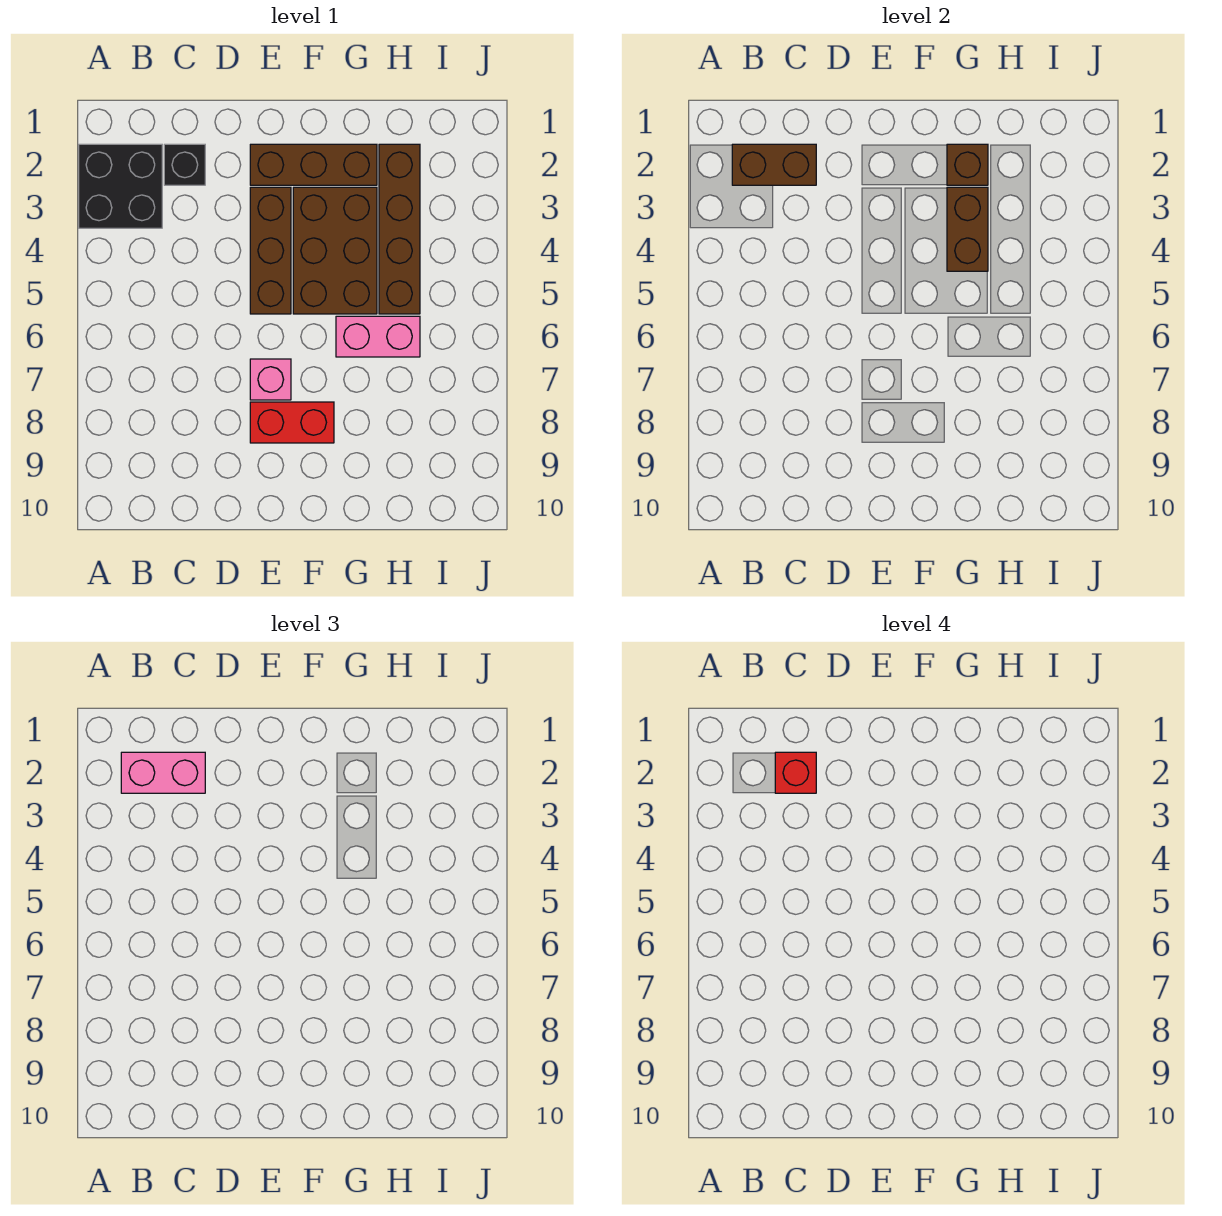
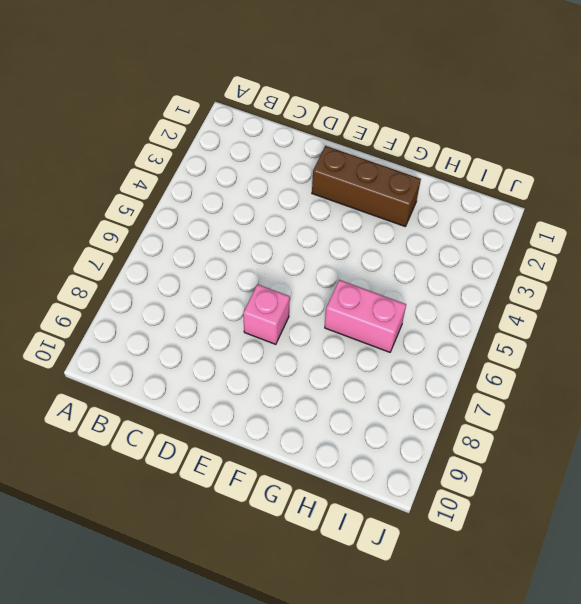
none -> black 2x2 brick [79,144,162,228]
none -> black 1x1 brick [164,144,205,185]
none -> brown 1x3 brick [250,187,291,314]

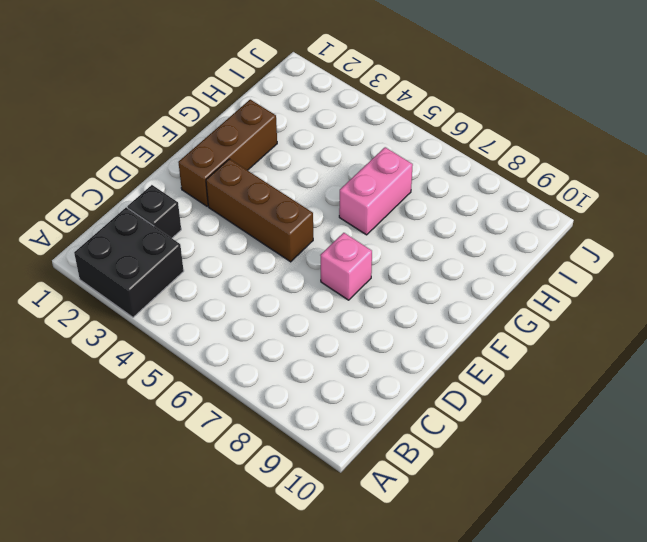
none -> red 1x2 brick [250,402,334,443]
none -> brown 2x3 brick [293,187,377,314]
none -> brown 1x4 brick [379,144,420,314]

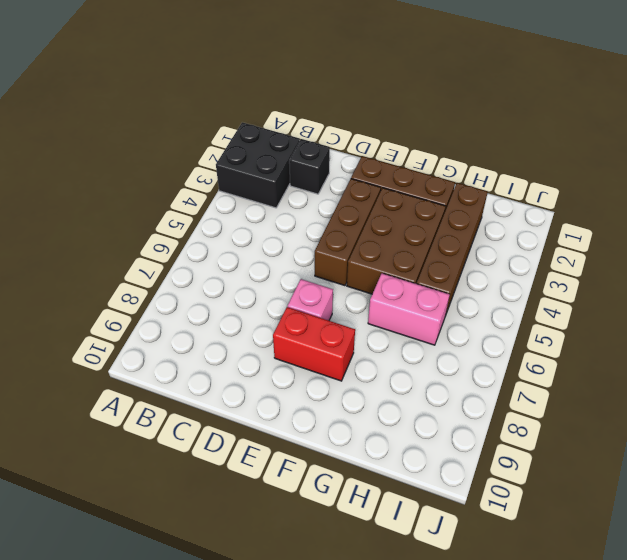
none -> brown 1x2 brick [732,144,816,185]
none -> brown 1x1 brick [947,144,988,185]
none -> brown 1x2 brick [947,187,988,271]

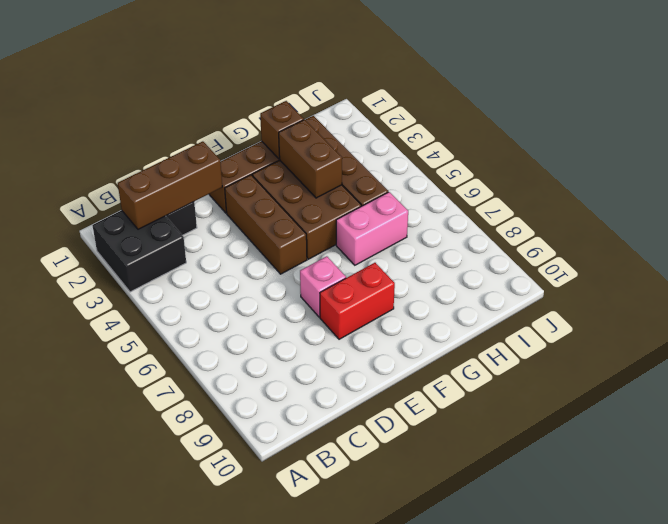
brown 1x3 brick [118,141,222,229] -> brown 1x2 brick [732,144,816,185]
none -> pink 1x2 brick [121,752,205,793]
none -> red 1x1 brick [775,752,816,793]

